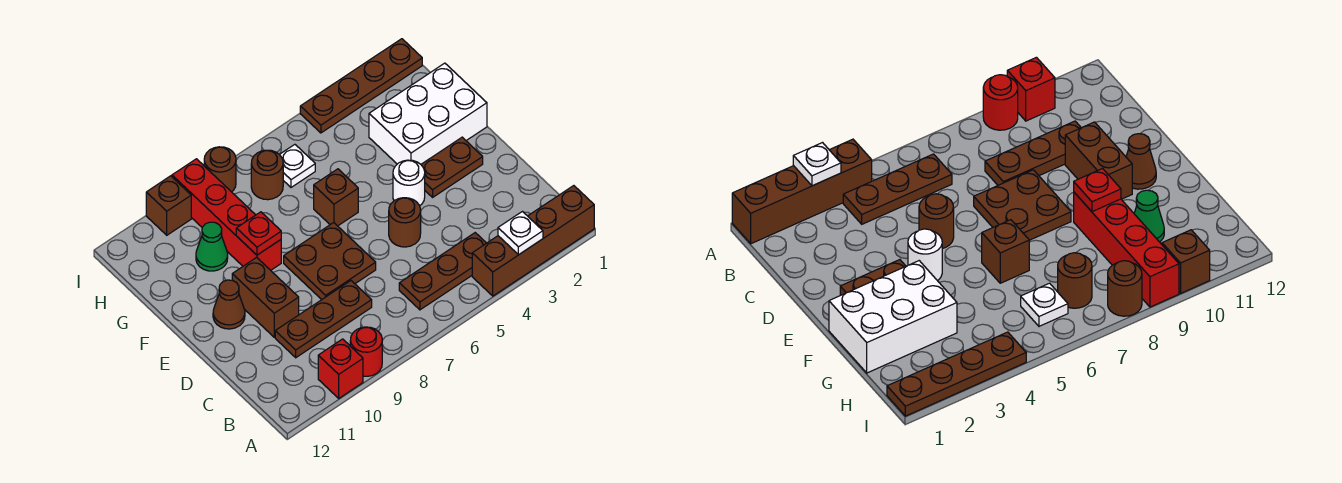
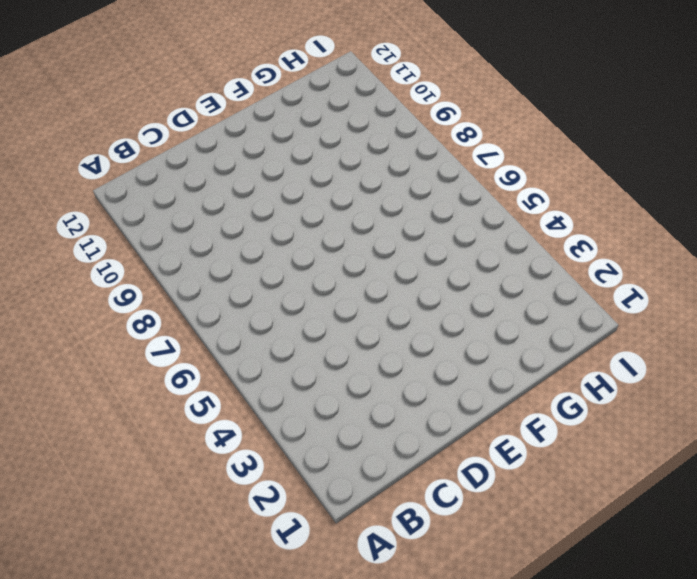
none -> brown 1x4 brick [472,186,594,296]
none -> red 1x1 round brick [350,327,382,376]
none -> red 1x1 brick [318,339,363,398]

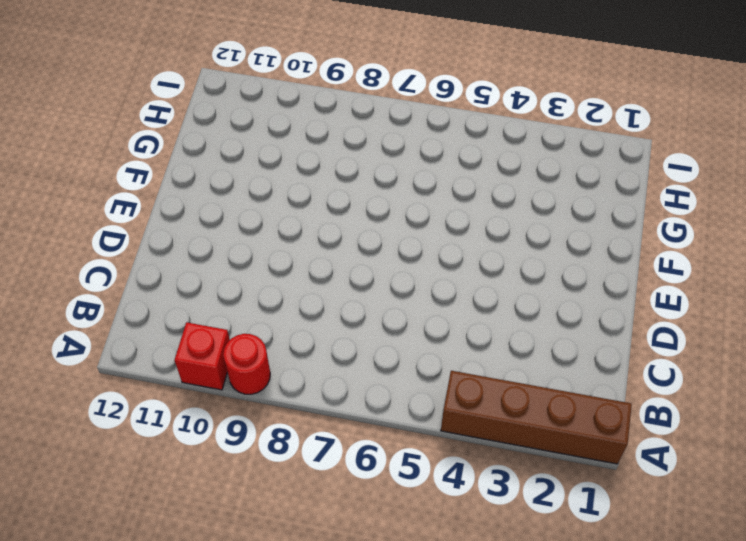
none -> brown 1x3 plate [399,233,486,310]
none -> brown 1x3 plate [275,281,372,358]
none -> brown 1x1 round brick [389,198,421,247]

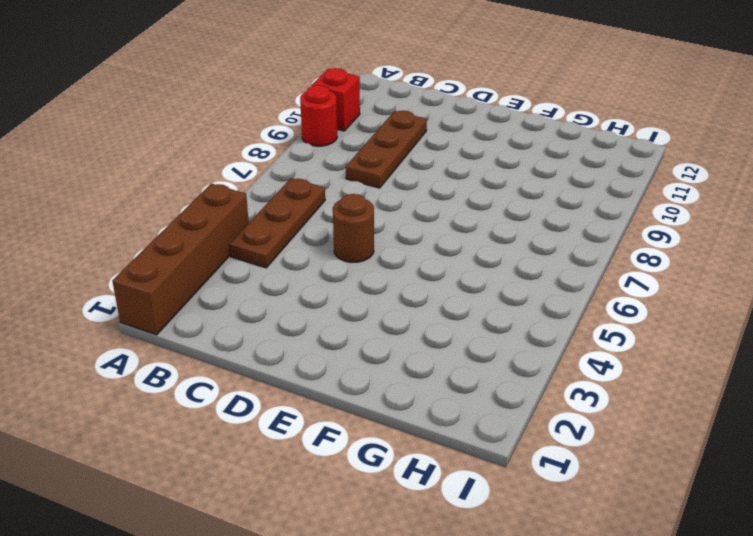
none -> brown 2x2 plate [284,223,376,300]
none -> brown 1x2 brick [232,257,299,337]
none -> brown 1x2 plate [421,137,483,197]

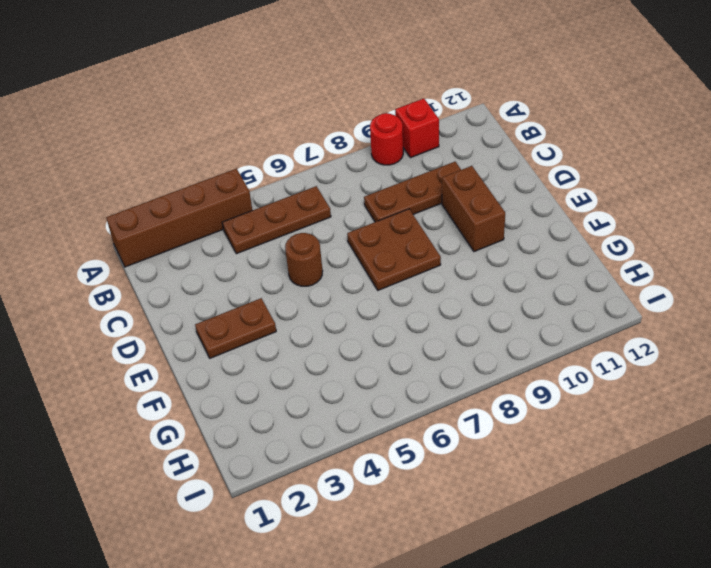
none -> white 1x1 round brick [393,160,425,206]
none -> brown 1x1 cone [213,280,245,329]
none -> white 2x3 brick [369,63,487,164]

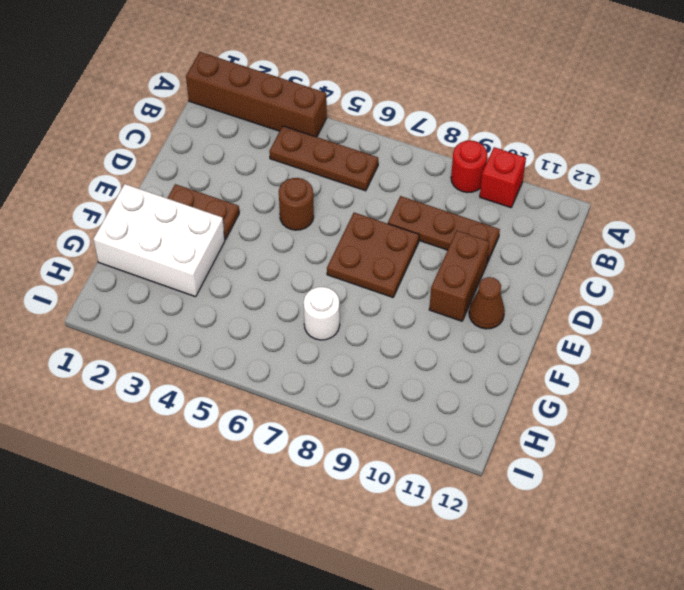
white 1x1 round brick [304,287,340,340] -> white 1x1 round brick moved to [393,160,425,206]
none -> brown 1x1 brick [314,169,358,226]
none -> red 1x4 brick [172,159,281,270]
none -> green 1x1 cone [196,222,228,271]

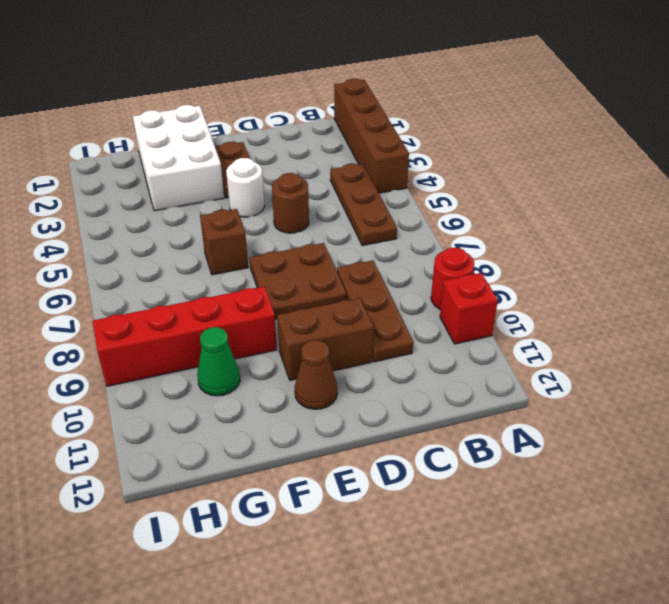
none -> white 1x1 plate [279,145,315,187]
none -> brown 1x1 round brick [251,150,283,200]
none -> brown 1x4 plate [300,39,422,133]

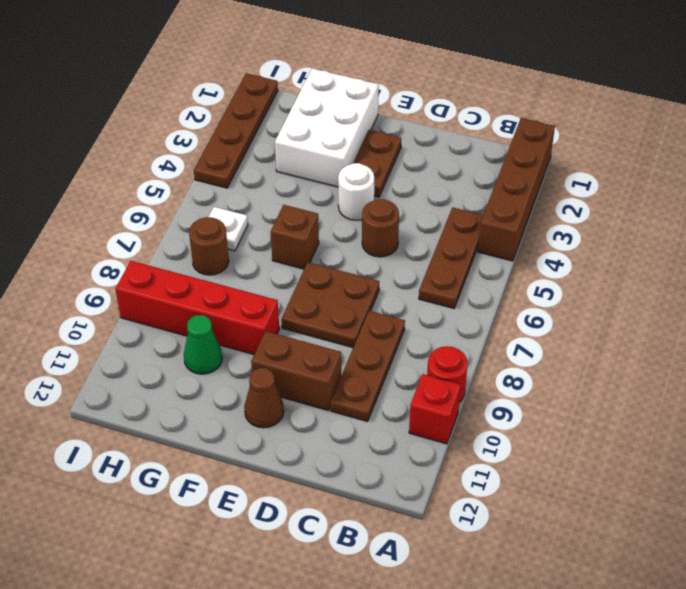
none -> brown 1x1 round brick [204,147,236,192]
none -> brown 1x1 brick [146,176,191,235]
none -> white 1x1 plate [498,212,543,255]

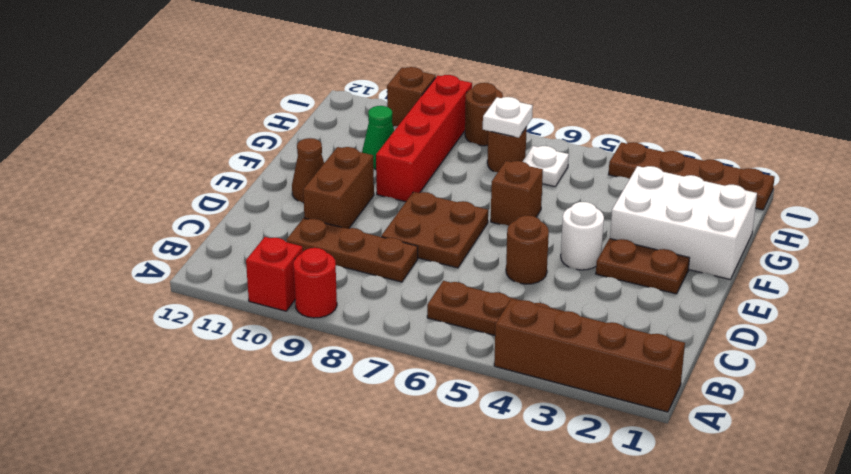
white 1x1 plate [483,97,533,138] -> white 1x1 plate moved to [498,212,543,255]
none -> red 1x1 plate [236,212,281,255]

